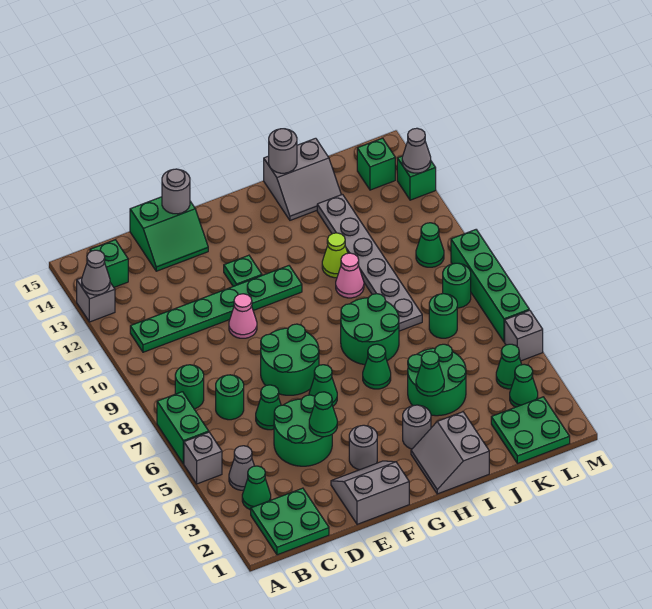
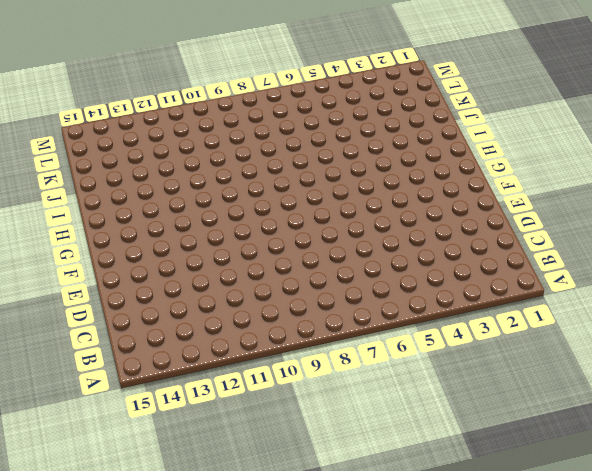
none -> grey 1x1 brick [184,432,222,484]
none -> green 1x2 brick [157,392,209,464]
none -> grey 1x1 brick [77,278,115,322]
none -> green 2x2 plate [251,488,329,555]

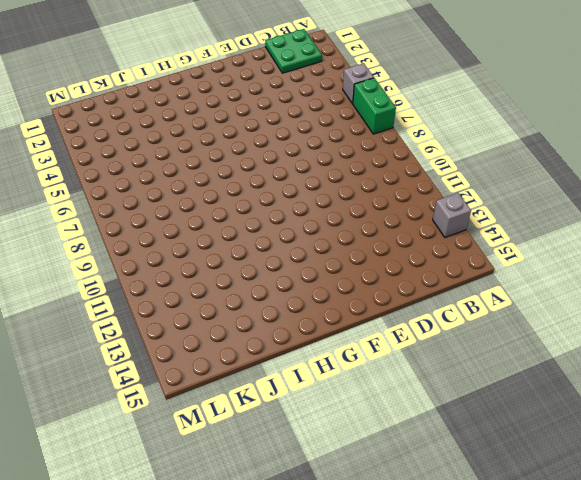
none -> green 1x1 cone [242,466,271,510]
none -> grey 1x1 cone [229,446,254,490]
none -> green 1x1 round brick [175,365,204,409]
none -> green 1x6 plate [130,266,302,352]

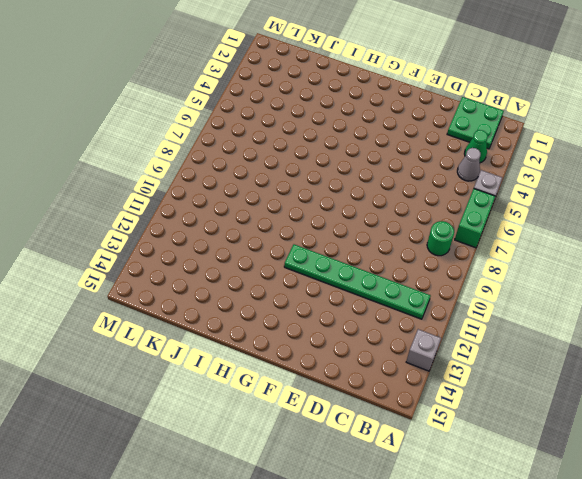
none -> green 1x1 brick [90,240,128,287]
none -> green 1x1 round brick [216,375,244,420]
none -> green 2x2 round brick [274,395,332,466]
none -> green 1x1 cone [256,385,281,430]

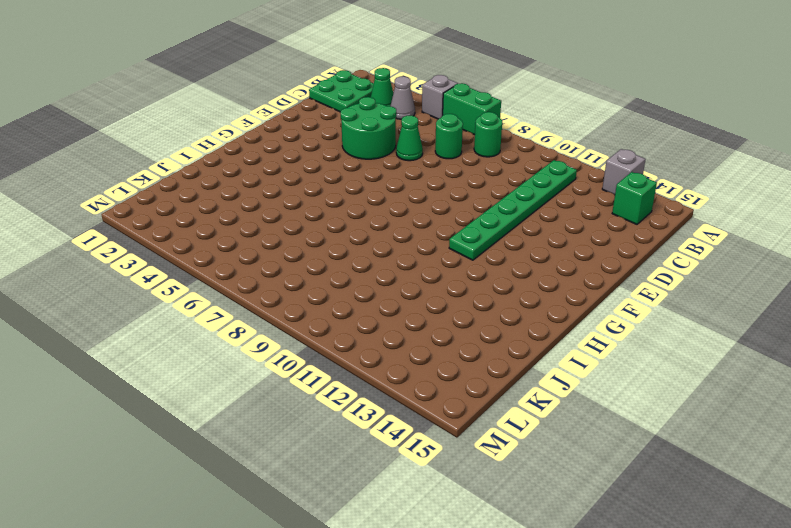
none -> green 2x2 slope [130,197,208,271]
none -> grey 2x2 slope [331,461,409,524]
none -> green 2x2 round brick [261,324,319,395]
none -> pink 1x1 cone [229,294,257,338]

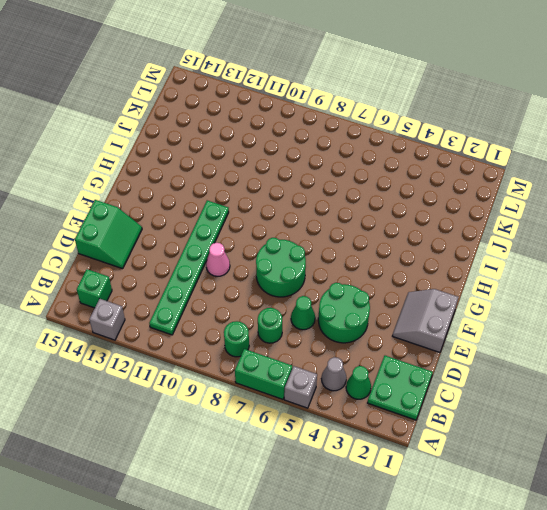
none -> grey 1x1 round brick [349,425,377,470]
none -> green 1x1 cone [309,365,337,406]
none -> green 1x1 plate [224,255,262,286]
none -> grey 2x2 slope [411,412,489,494]

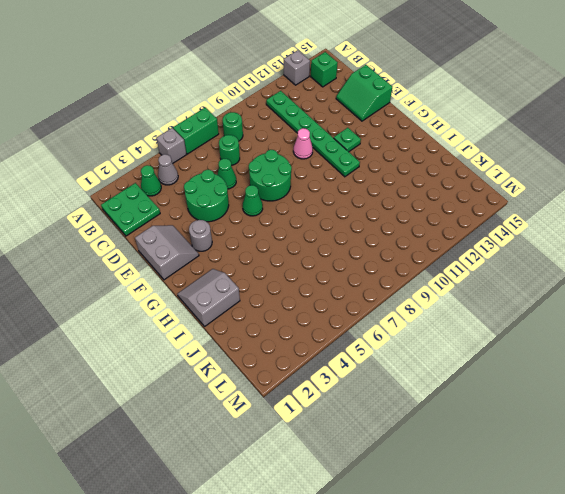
none -> grey 1x1 round brick [403,405,431,449]
none -> green 1x1 cone [363,344,391,389]
none -> green 2x2 round brick [341,294,399,365]
none -> green 2x2 round brick [408,344,466,416]

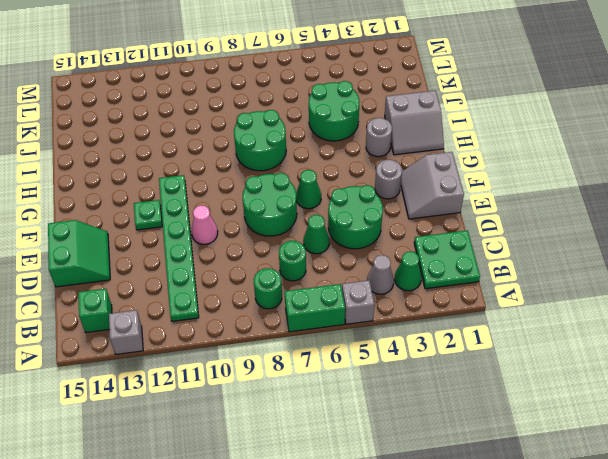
none -> green 1x1 cone [363,344,391,389]
none -> pink 1x1 cone [336,253,364,298]
none -> lime 1x1 cone [322,233,348,278]
none -> grey 2x2 slope [264,138,341,220]

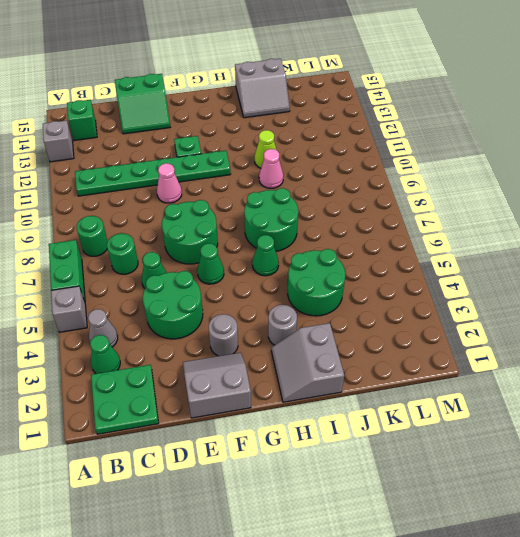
none -> grey 1x6 plate [317,194,422,331]
none -> green 2x2 plate [491,397,570,463]
none -> green 1x1 round brick [429,294,457,338]
none -> green 1x1 cone [510,364,538,407]

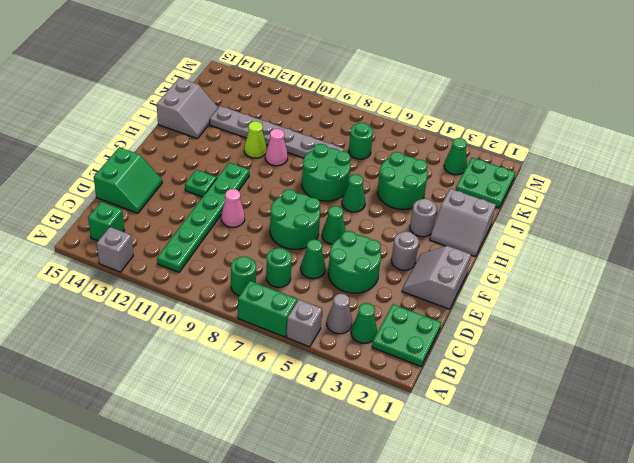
none -> green 1x1 cone [496,344,522,389]
none -> green 1x1 round brick [443,263,471,308]
none -> green 1x1 cone [416,223,444,267]
none -> green 1x1 brick [357,138,395,190]

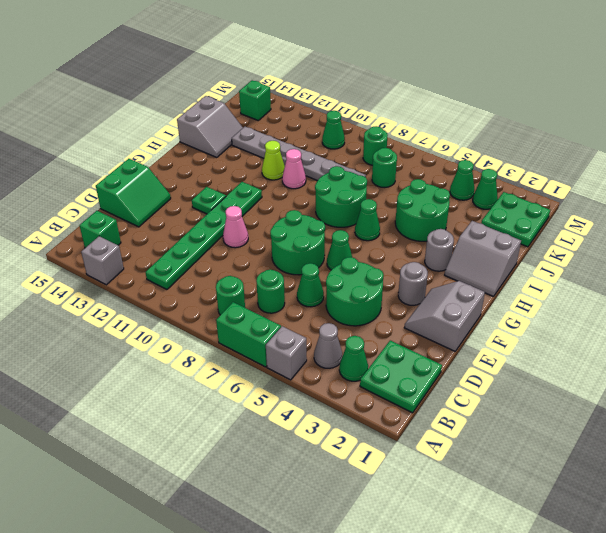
none -> grey 1x1 brick [505,310,543,361]
none -> green 1x4 brick [451,230,529,342]
none -> green 1x1 brick [397,156,436,200]
none -> grey 1x1 cone [82,250,110,295]

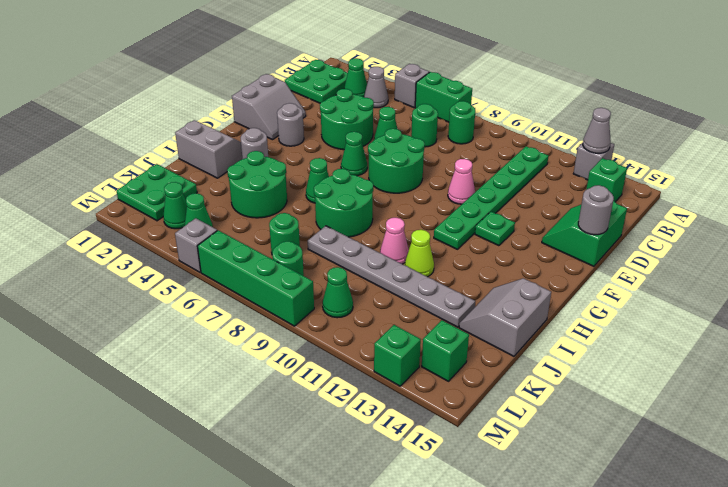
none -> green 1x1 cone [309,392,337,437]
none -> green 1x1 cone [416,351,444,396]
none -> grey 1x1 round brick [269,129,297,173]
none -> grey 1x1 cone [402,128,431,173]

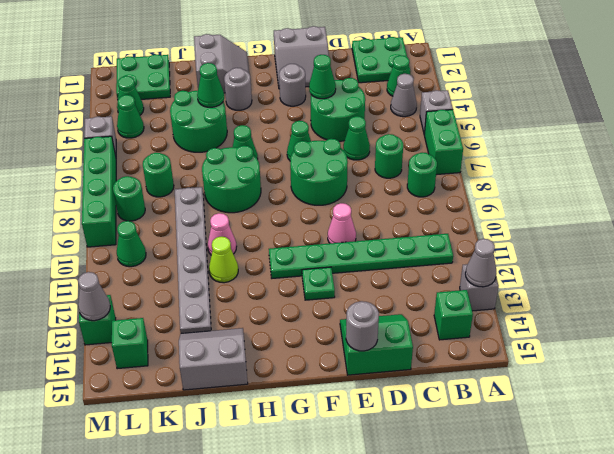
none -> grey 1x1 round brick [269,129,297,173]

